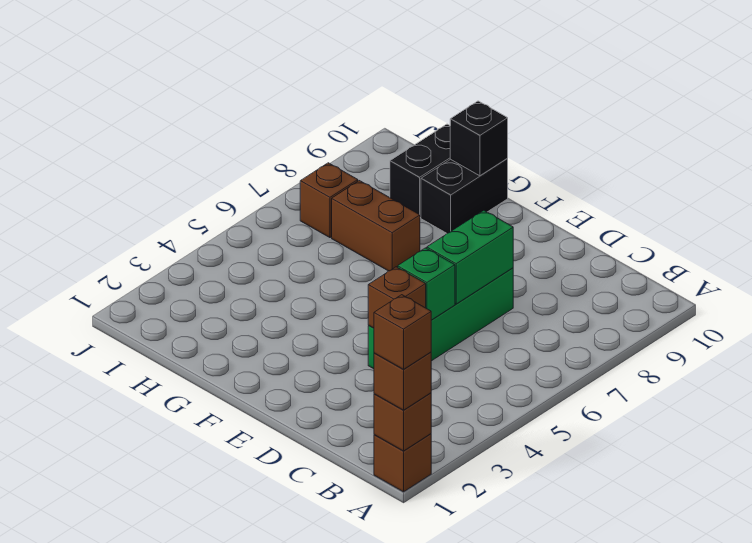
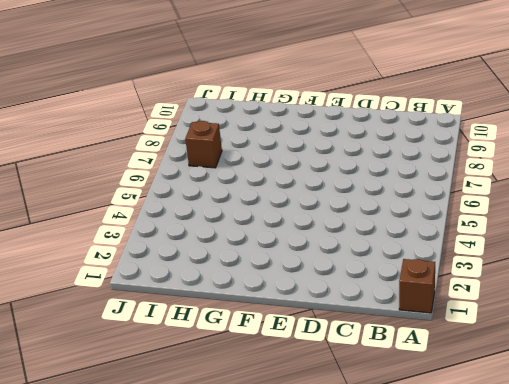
none -> green 1x4 brick [368,268,513,369]
none -> brown 1x2 brick [332,181,420,271]
none -> black 1x2 brick [421,159,508,233]

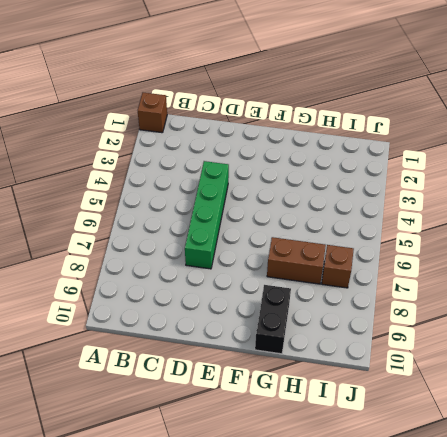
none -> black 1x2 brick [390,124,450,217]
none -> brown 1x1 brick [374,393,431,451]
none -> brown 1x1 brick [368,267,426,328]

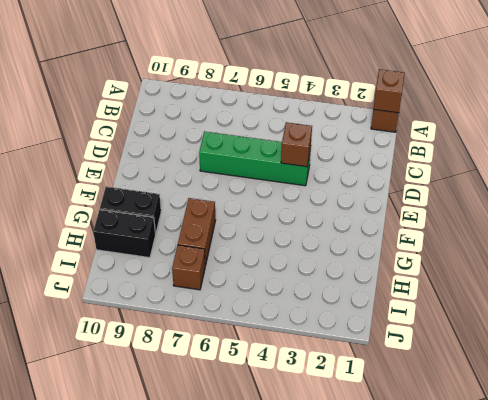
none -> green 1x1 brick [398,248,455,320]
none -> green 1x2 brick [427,210,513,304]
none -> black 1x1 brick [450,101,508,176]

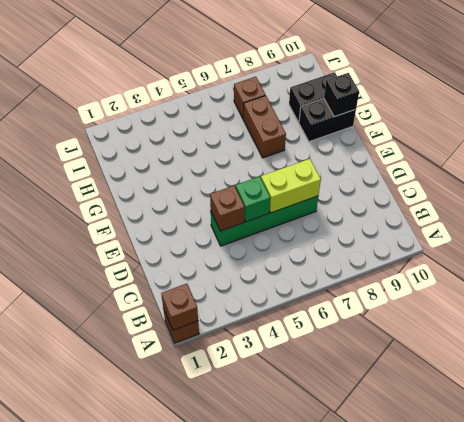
lime 1x2 brick [261,159,321,213] -> green 1x2 brick [427,210,513,304]
none -> brown 1x1 brick [374,352,431,410]
none -> brown 1x1 brick [374,295,431,369]

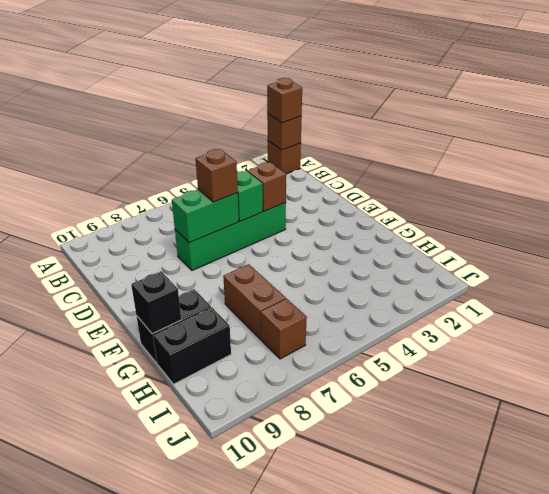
brown 1x1 brick [195,149,238,202] -> brown 1x1 brick moved to [374,295,431,369]

